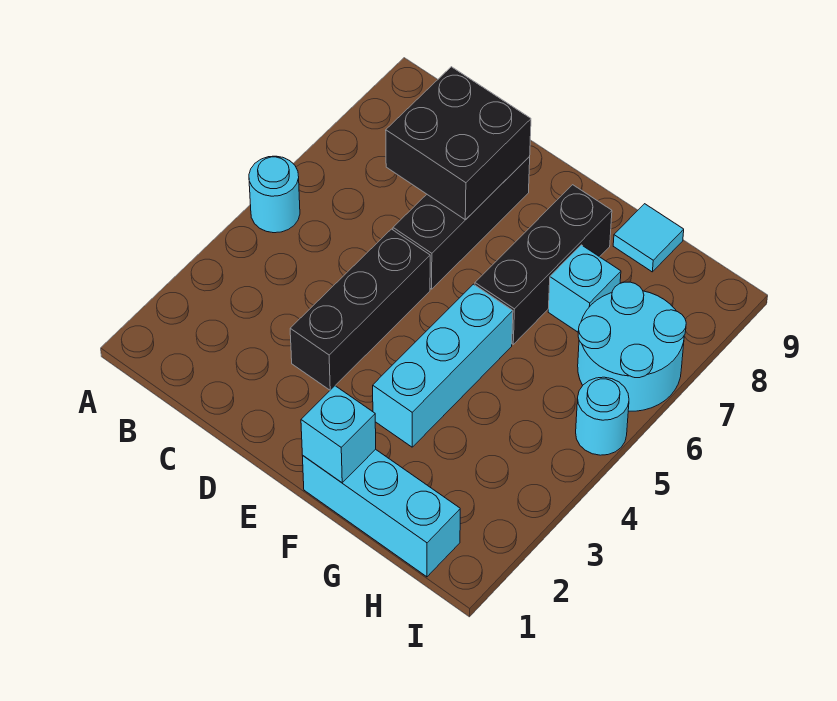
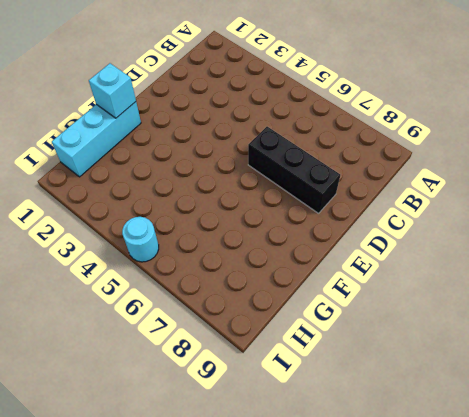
none -> cyan 1x1 round brick [249,156,300,233]
none -> black 1x3 brick [290,229,430,390]
none -> cyan 1x3 brick [373,284,513,447]

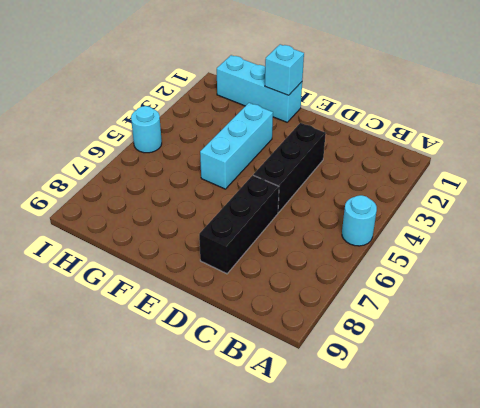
none -> black 1x3 brick [475,185,612,344]
none -> cyan 1x1 brick [548,245,621,332]
none -> cyan 1x1 tile [613,204,684,272]

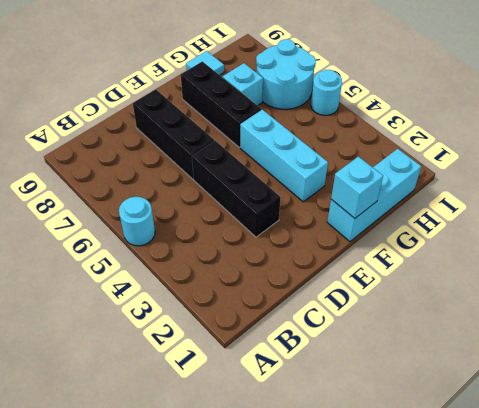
none -> black 2x2 brick [386,67,531,220]

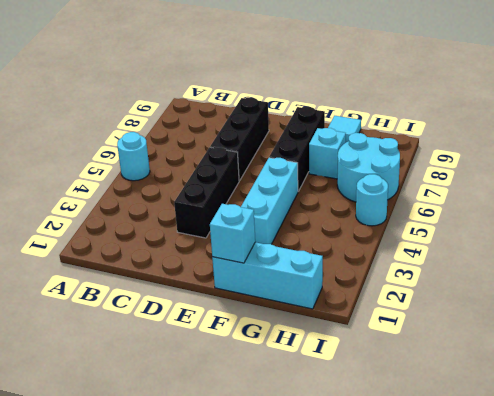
none -> black 2x2 brick [386,67,531,220]

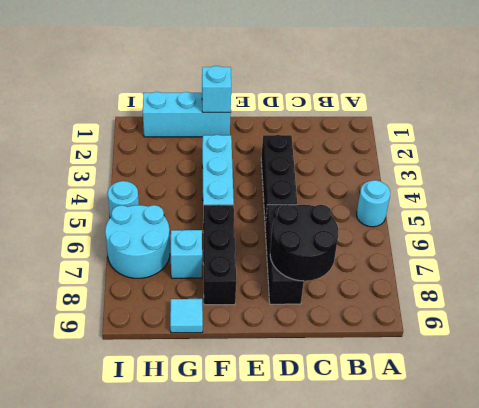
black 2x2 round brick [270,205,338,281] -> black 2x2 brick [386,67,531,220]

